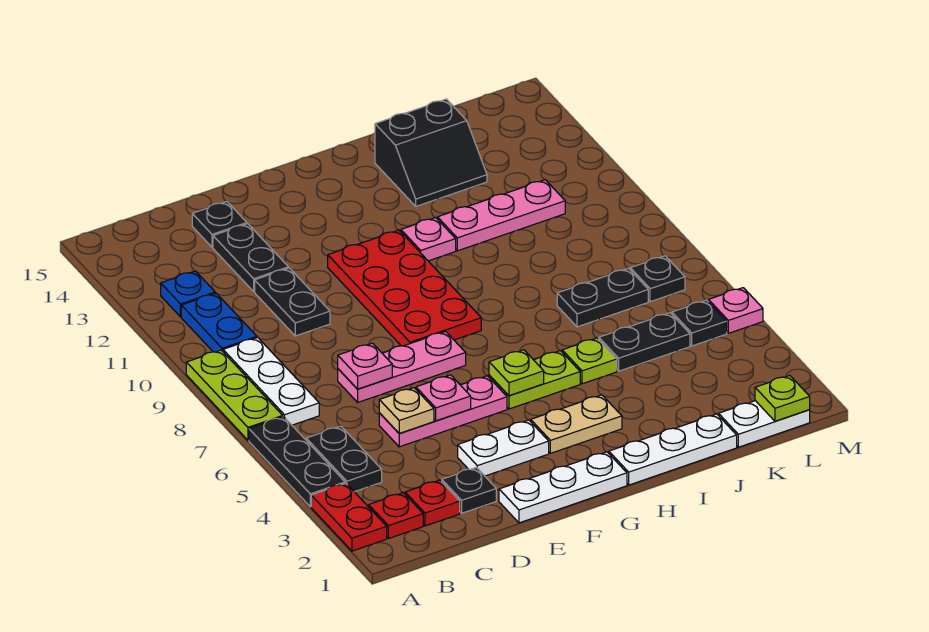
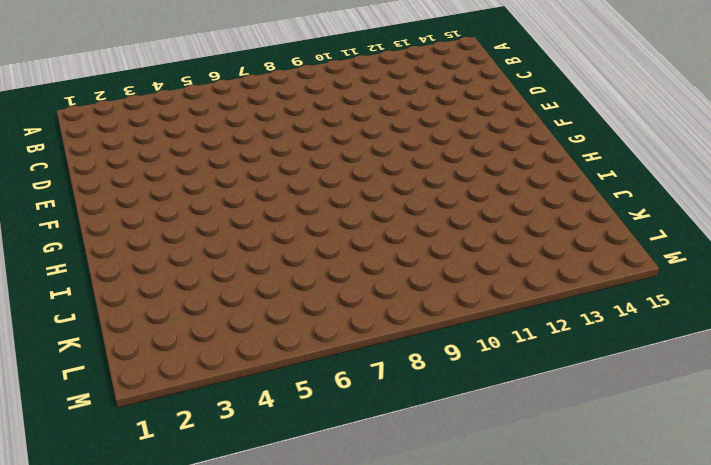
none -> red 1x2 plate [311,483,387,551]
none -> black 1x3 plate [249,417,345,507]
none -> lime 1x3 plate [186,350,283,440]
none -> red 1x1 plate [369,493,423,539]

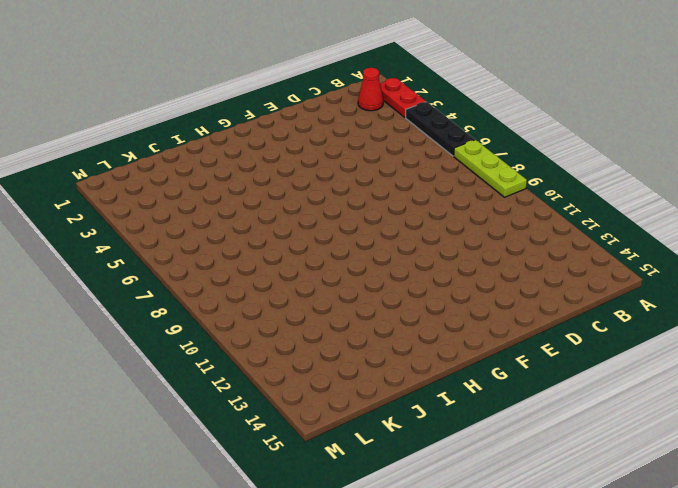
red 1x1 cone [358,68,383,111] -> red 1x1 plate [369,493,423,539]
none -> black 1x2 plate [306,426,382,492]
none -> white 1x3 plate [223,337,319,425]
none -> blue 1x2 plate [181,293,257,352]
none -> blue 1x1 plate [161,271,215,317]

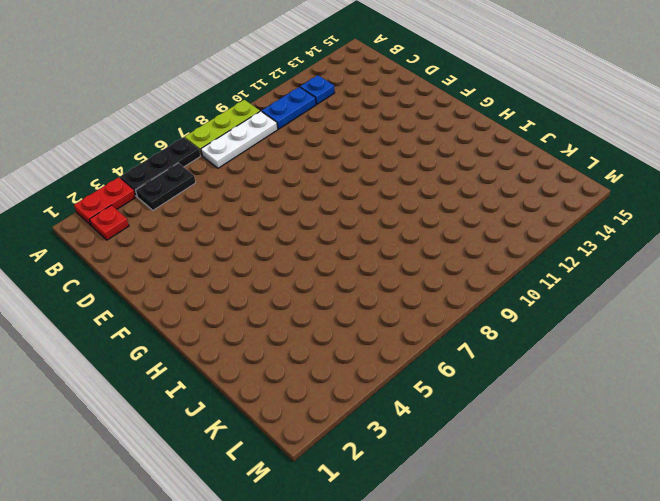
none -> red 1x1 plate [405,480,460,526]
none -> black 1x1 plate [442,468,496,513]
none -> pink 1x3 plate [379,376,507,447]
none -> pink 1x3 plate [338,331,466,402]

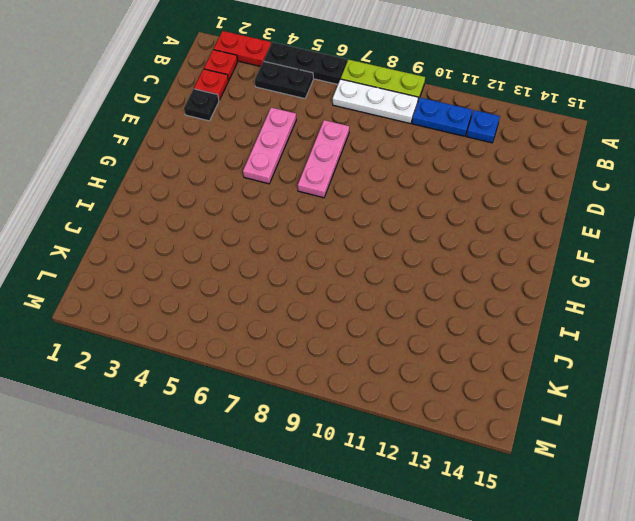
none -> black 1x2 plate [255,268,330,336]
none -> black 1x2 plate [213,224,288,292]
none -> black 1x1 plate [192,201,247,247]
none -> white 1x3 plate [499,452,627,523]

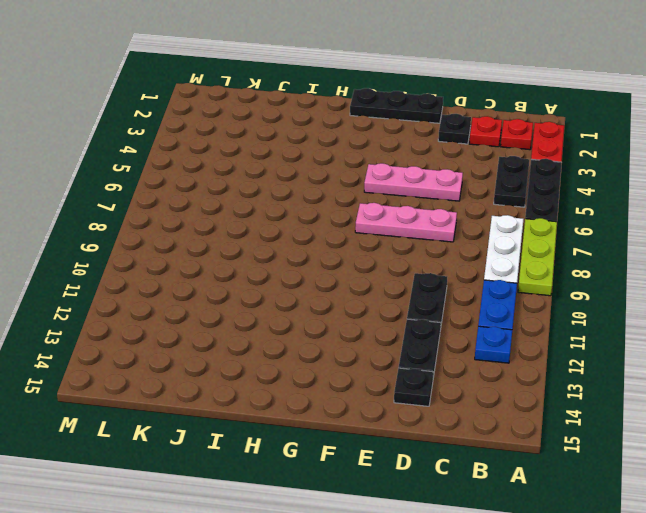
black 1x3 plate [350,88,443,123] -> white 1x3 plate [499,452,627,523]
none -> white 1x2 plate [458,420,549,476]
none -> red 2x4 plate [328,230,481,346]
none -> tan 1x2 plate [530,395,622,453]
none -> lime 1x2 plate [489,351,580,409]

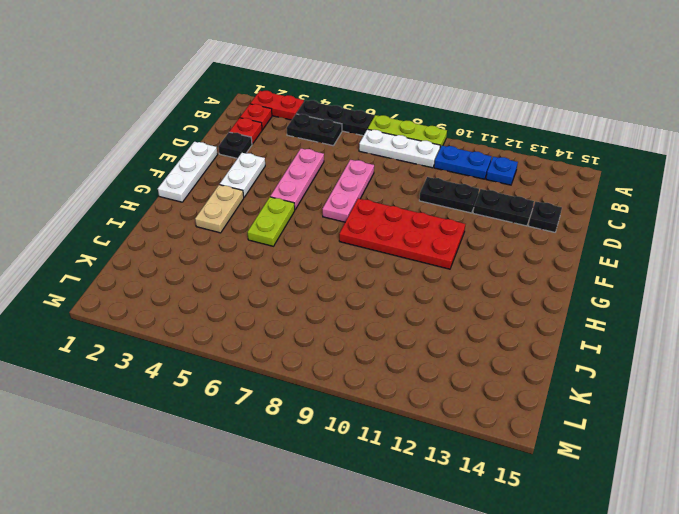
none -> white 1x3 plate [609,414,737,485]
none -> pink 1x1 plate [401,218,456,261]
none -> lime 1x1 plate [562,338,617,384]
none -> pink 1x3 plate [437,180,565,251]

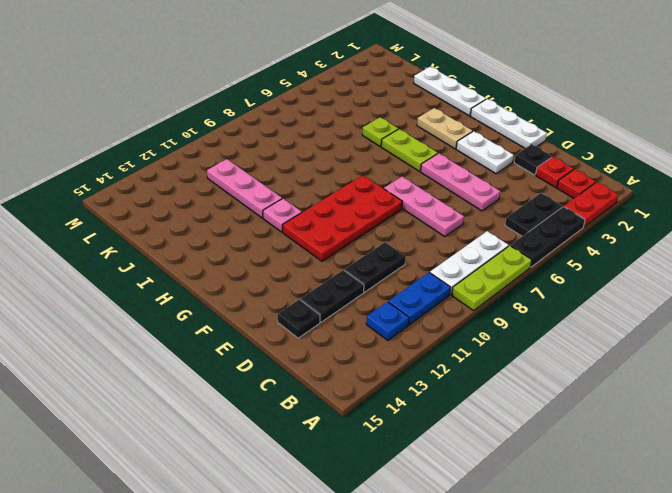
none -> black 2x2 slope [375,99,487,206]
none -> black 1x2 plate [599,313,690,371]
none -> black 1x2 plate [557,268,648,327]
none -> white 1x2 plate [718,401,810,447]

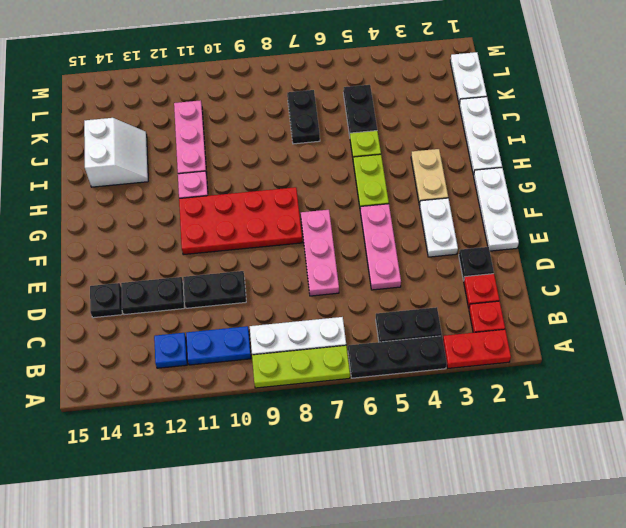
white 2x2 slope [84,118,148,187] -> black 2x2 slope [375,99,487,206]
none -> black 1x1 plate [672,300,727,346]
none -> black 1x1 plate [630,256,685,302]
none -> pink 1x1 plate [709,288,763,333]
none -> tan 1x1 plate [379,388,434,433]

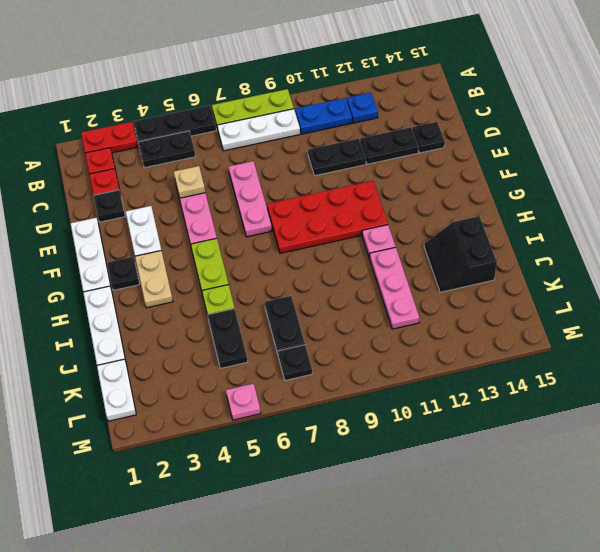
black 1x1 plate [107,257,140,290] -> black 1x1 plate moved to [672,300,727,346]
none -> pink 1x1 plate [338,343,392,389]
none -> pink 1x1 plate [416,375,471,421]
none -> lime 1x1 plate [489,350,544,396]
none -> lime 1x1 plate [755,376,810,421]

